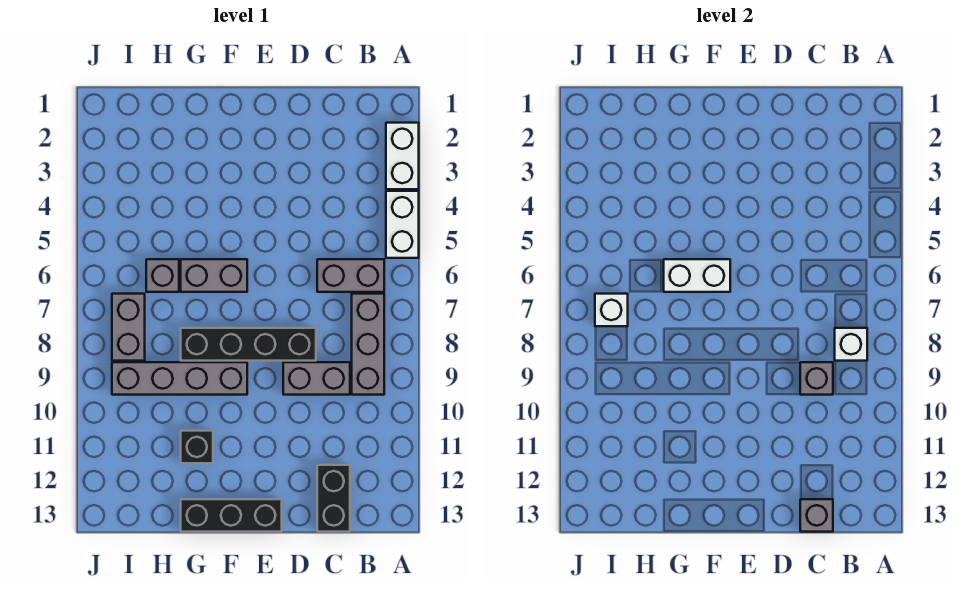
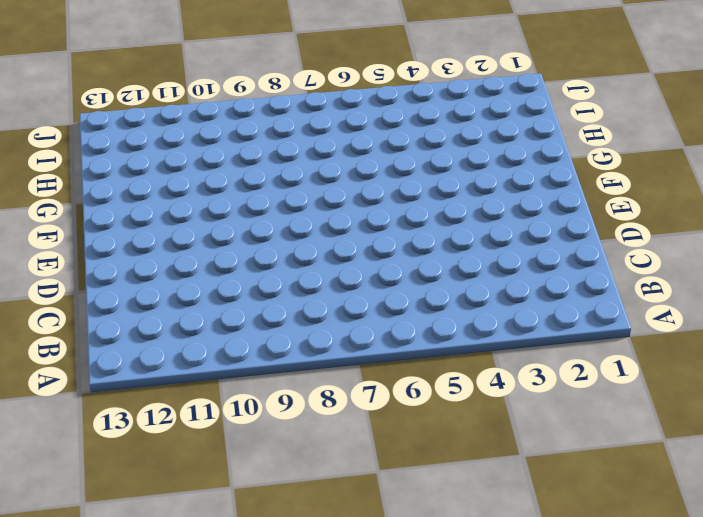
none -> white 1x2 brick [386,123,419,189]
none -> white 1x2 brick [386,191,419,258]
none -> grey 1x2 brick [317,259,384,292]

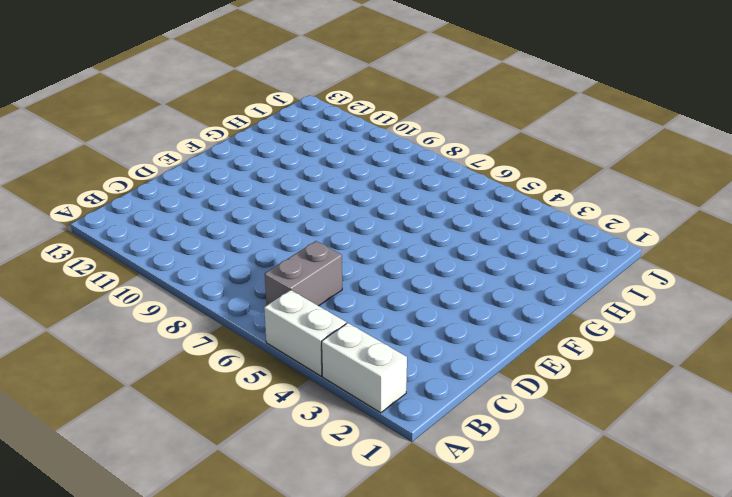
none -> grey 1x3 brick [352,294,384,395]
none -> grey 1x2 brick [283,362,350,395]
none -> black 1x2 brick [317,465,350,532]

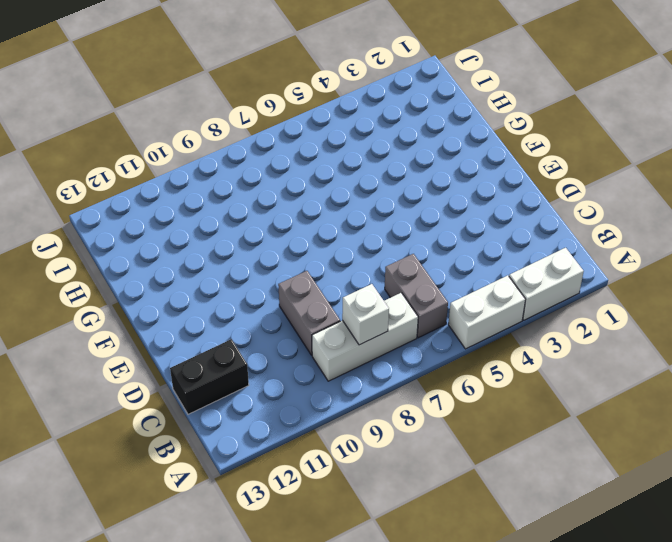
white 1x3 brick [312,293,418,381] -> grey 1x3 brick [352,294,384,395]
none -> black 1x4 brick [181,328,316,361]
none -> black 1x3 brick [181,499,282,532]
none -> grey 1x2 brick [181,259,247,292]

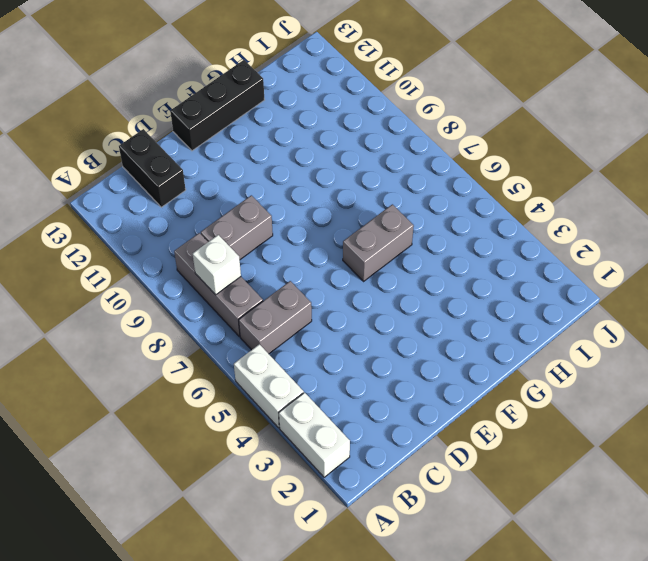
none -> black 1x4 brick [181,328,316,361]
none -> grey 1x4 brick [112,362,247,395]
none -> black 1x1 brick [181,431,213,463]

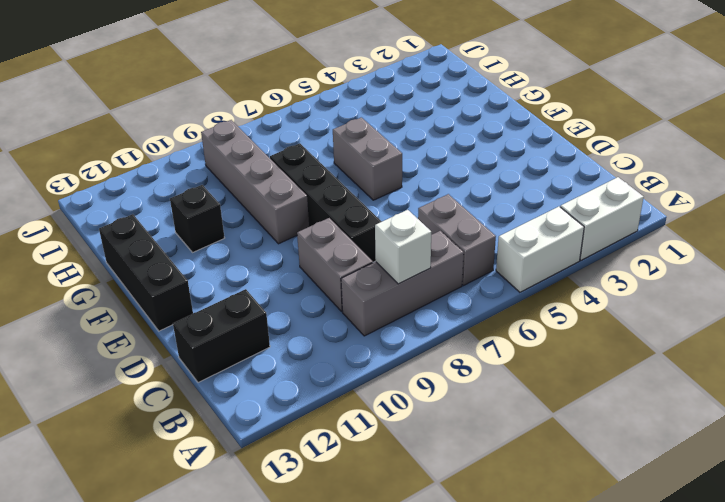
none -> grey 1x1 brick [146,259,179,292]
none -> grey 1x2 brick [112,294,145,361]
none -> grey 1x1 brick [800,362,833,395]

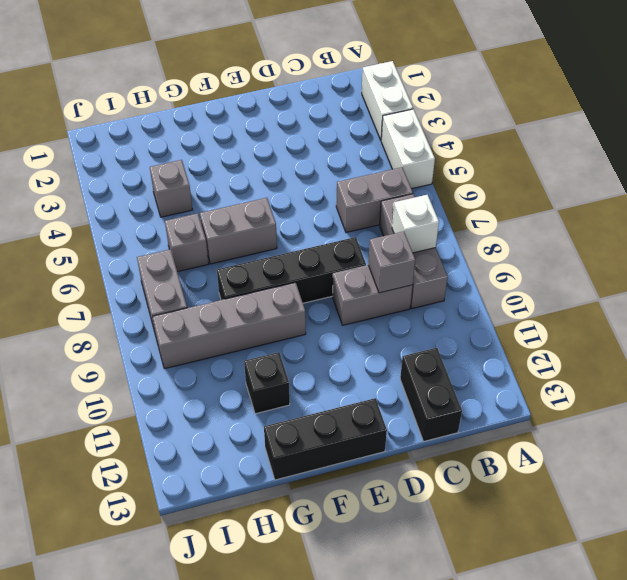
grey 1x1 brick [150,160,193,217] -> grey 1x1 brick moved to [800,499,833,532]
none -> white 1x2 brick [664,259,730,292]
none -> white 1x1 brick [595,294,628,326]

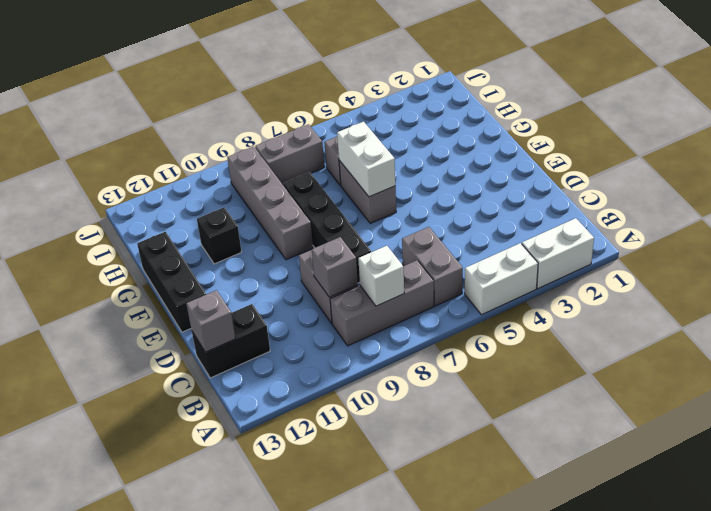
none -> white 1x1 brick [595,294,628,326]

